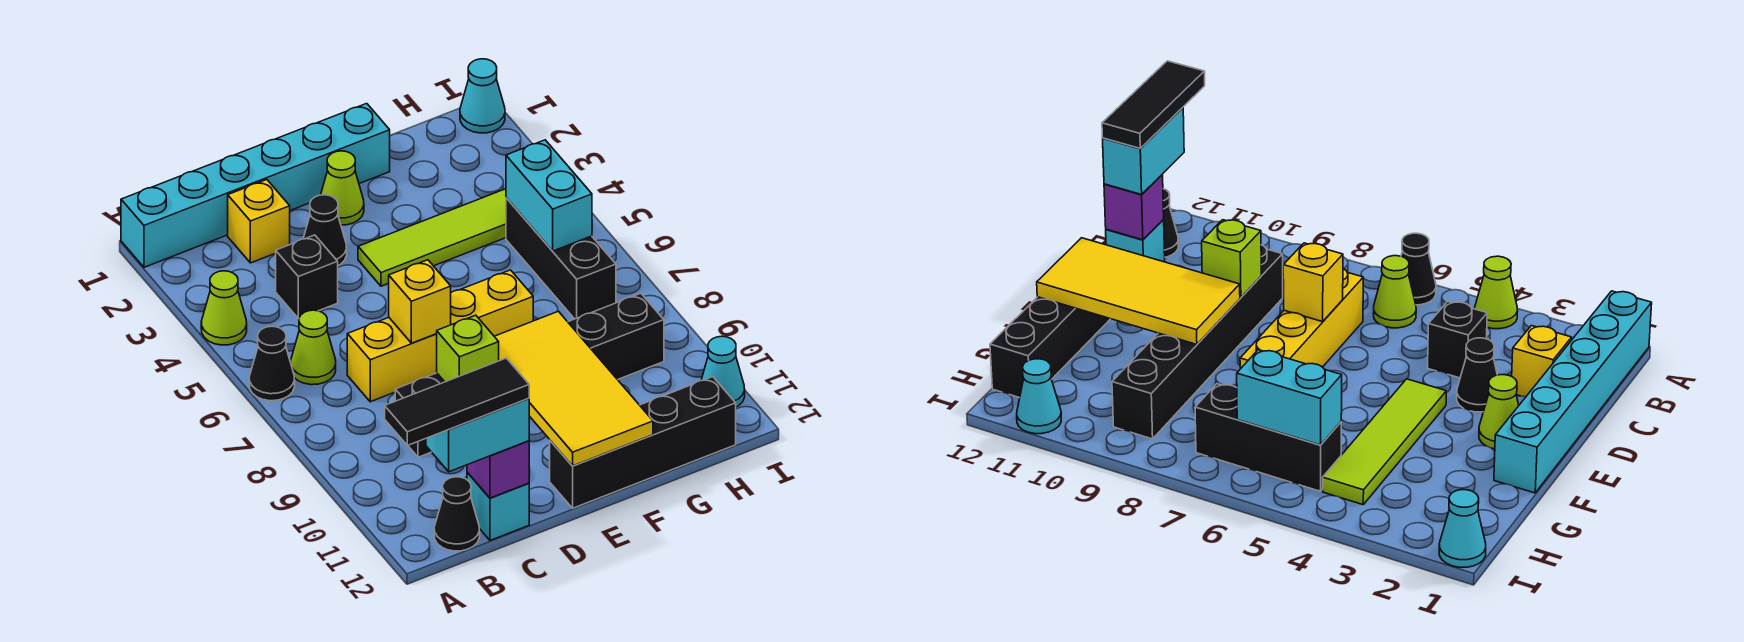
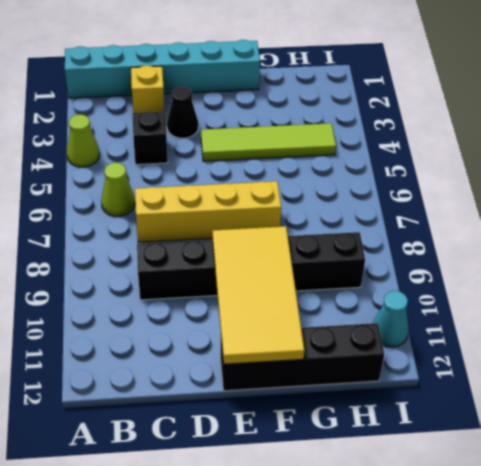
none -> black 1x1 cone [249,326,295,401]
none -> black 1x1 cone [434,477,480,551]
none -> cyan 1x1 brick [467,473,529,540]

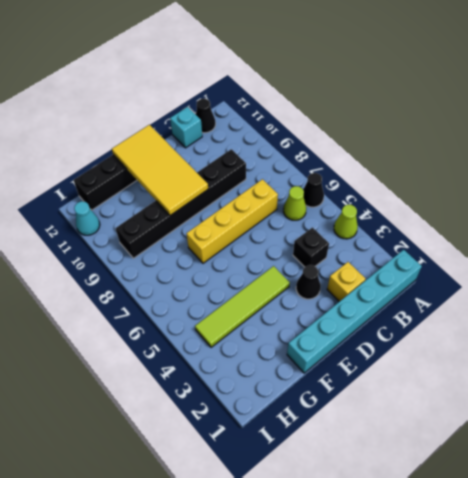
none -> lime 1x1 cone [321,151,364,225]
none -> black 1x3 brick [506,198,616,319]
none -> cyan 1x1 cone [460,59,505,133]

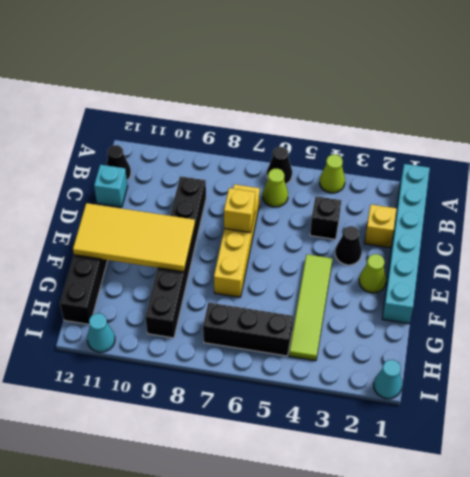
none -> purple 1x1 brick [467,441,529,498]
none -> lime 1x1 brick [437,315,499,382]
none -> cyan 1x2 brick [506,140,592,251]

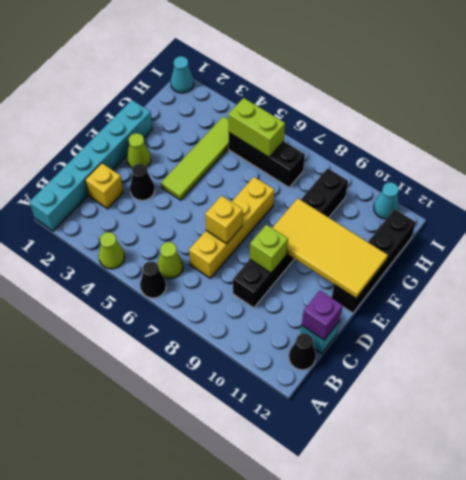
lime 1x2 brick [228,98,285,157] -> cyan 1x2 brick [506,140,592,251]
none -> black 1x1 brick [276,235,338,318]
none -> cyan 1x2 brick [426,398,529,472]
none -> black 1x3 tile [385,358,529,445]

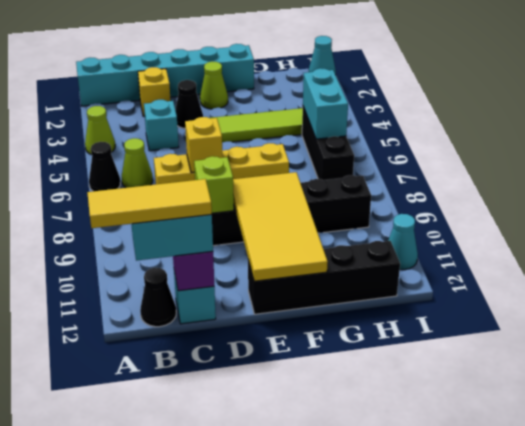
yellow 1x3 tile [87,179,212,228] -> black 1x3 tile [385,358,529,445]
cyan 1x1 brick [144,100,179,151] -> black 1x1 brick [276,235,338,318]

